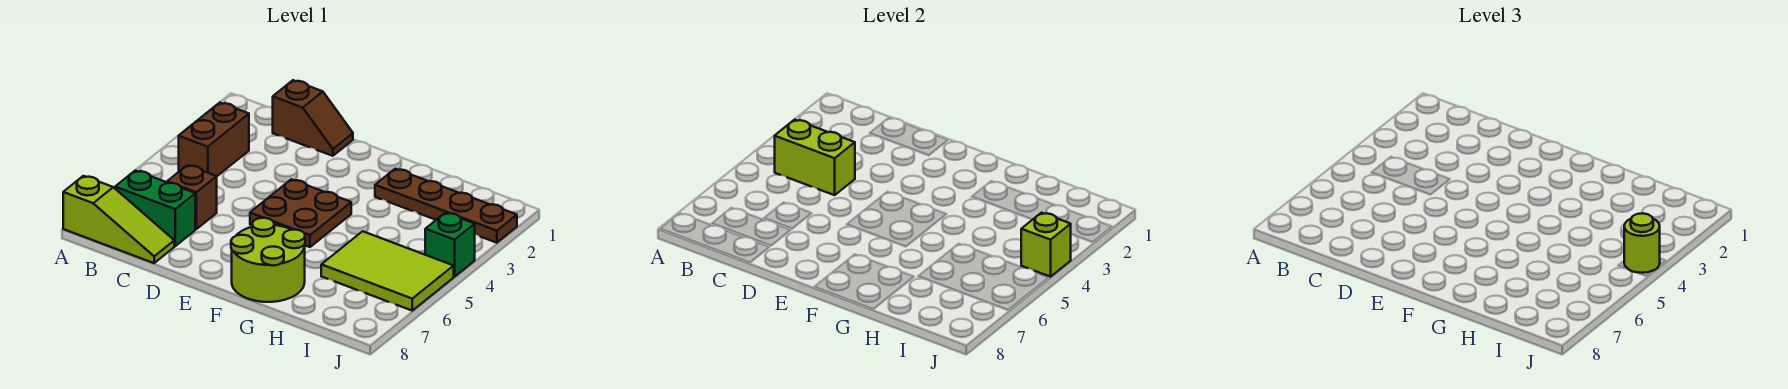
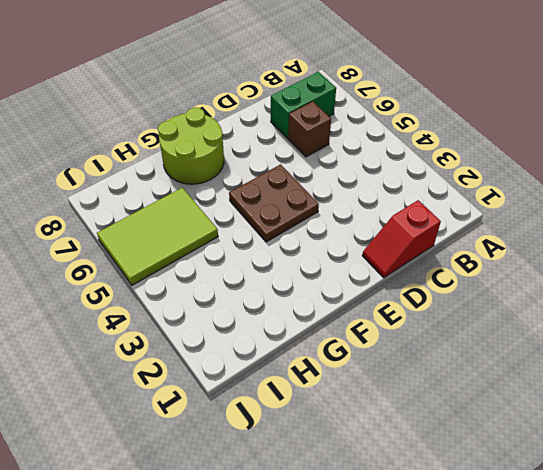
red 1x2 slope [362,200,441,277] -> brown 1x2 slope [273,80,353,156]
none -> lime 1x3 slope [63,176,174,263]
none -> brown 1x2 brick [179,103,249,176]
none -> brown 1x4 plate [375,169,517,243]

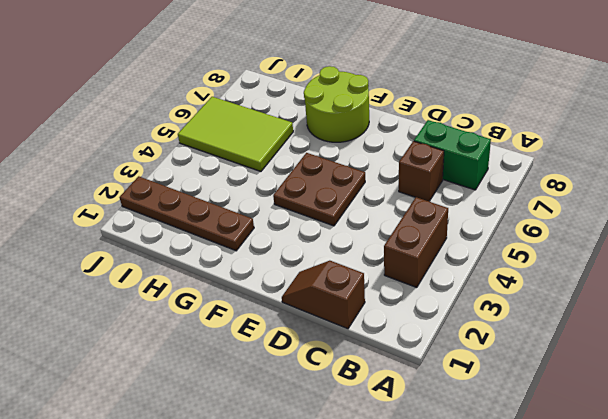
none -> lime 1x3 slope [63,176,174,263]
none -> green 1x1 brick [425,213,475,277]
none -> lime 1x2 brick [775,120,855,195]

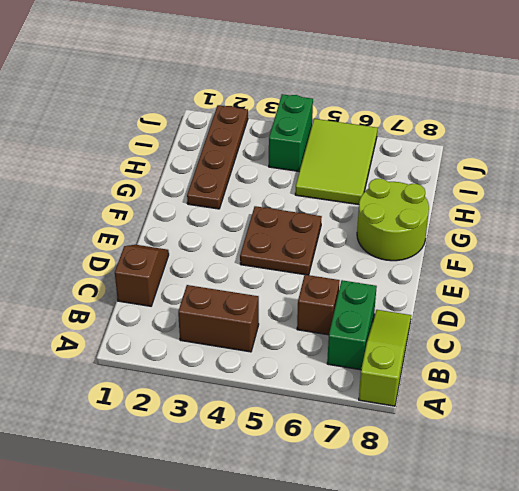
green 1x2 brick [269,94,313,172] -> green 1x1 brick [425,213,475,277]
none -> lime 1x2 brick [775,120,855,195]
none -> lime 1x1 brick [1021,213,1071,277]
none -> lime 1x1 round brick [1624,213,1660,273]

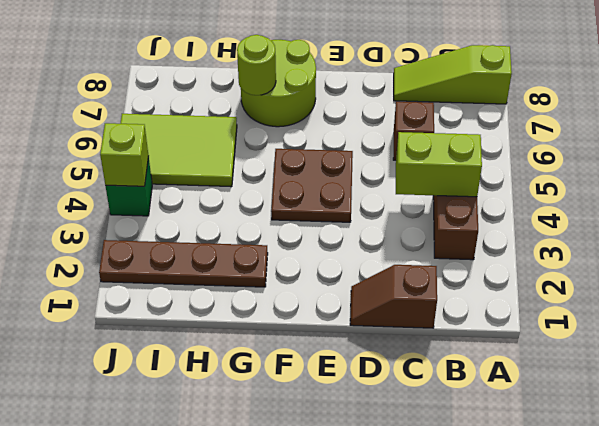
lime 1x1 round brick [237,35,276,95] -> lime 1x1 round brick moved to [1624,213,1660,273]
none -> green 1x2 brick [115,171,195,246]

